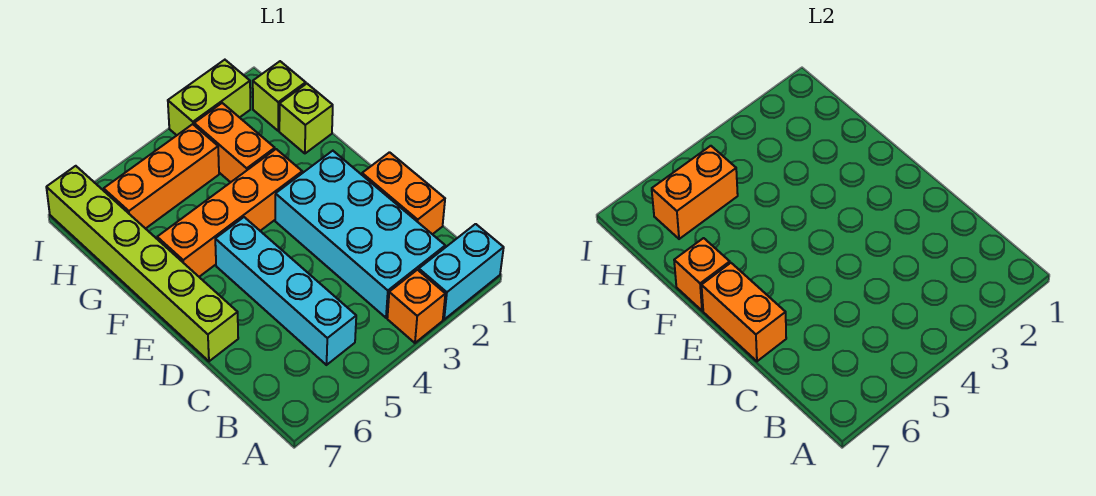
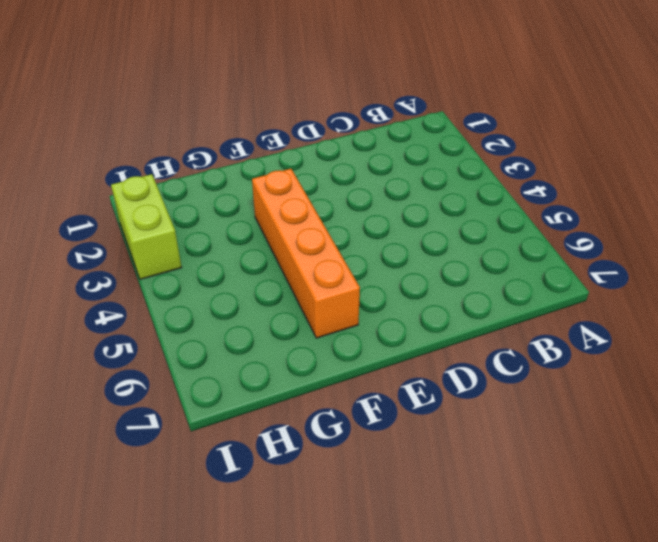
none -> cyan 1x2 brick [419,224,504,319]
none -> orange 1x1 brick [387,270,445,343]
none -> cyan 2x4 brick [275,151,445,318]

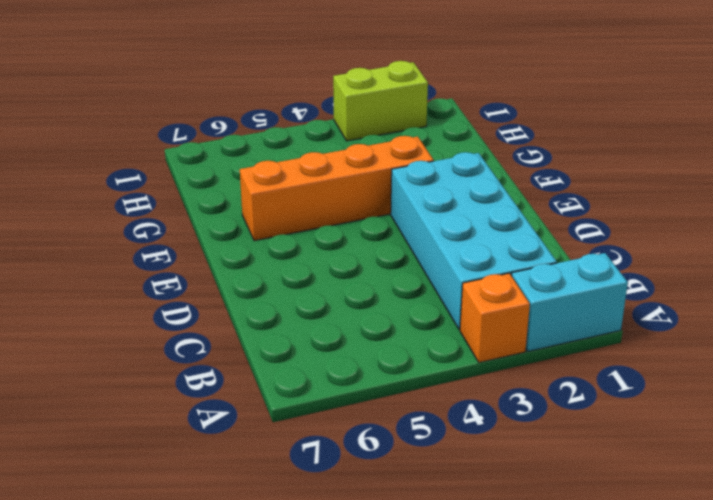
none -> cyan 1x4 brick [215,217,356,365]
none -> orange 1x2 brick [362,152,445,234]
none -> lime 1x6 brick [46,166,238,361]

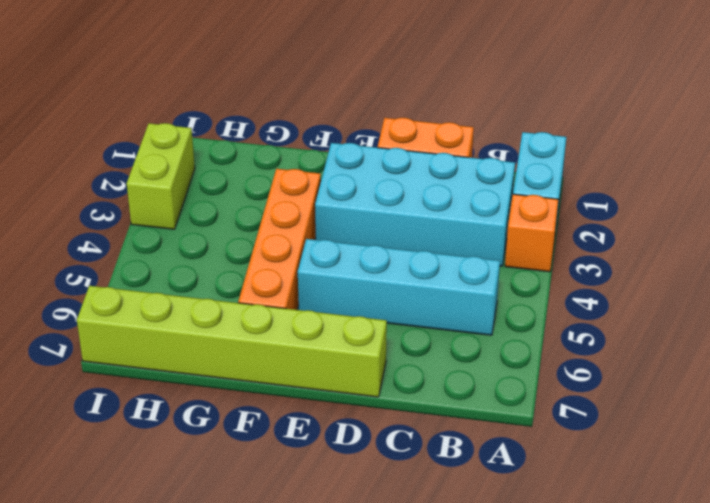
none -> lime 1x1 brick [279,84,333,153]
none -> orange 1x2 brick [194,103,275,182]
none -> lime 1x1 brick [253,61,306,131]

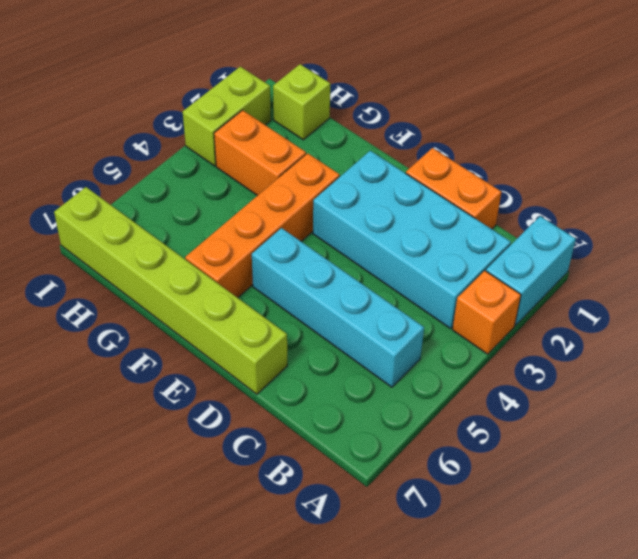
none -> lime 1x1 brick [279,84,333,153]
none -> orange 1x3 brick [104,124,219,229]
none -> orange 1x2 brick [702,263,786,361]

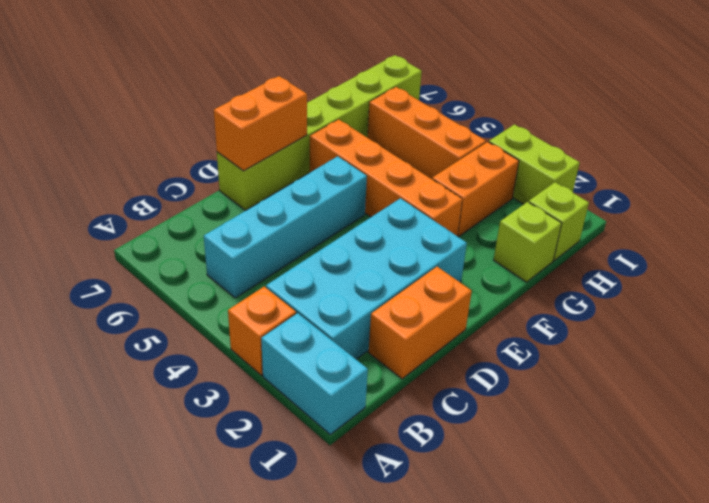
none -> orange 1x1 brick [674,238,730,311]
none -> orange 1x2 brick [652,146,738,239]

